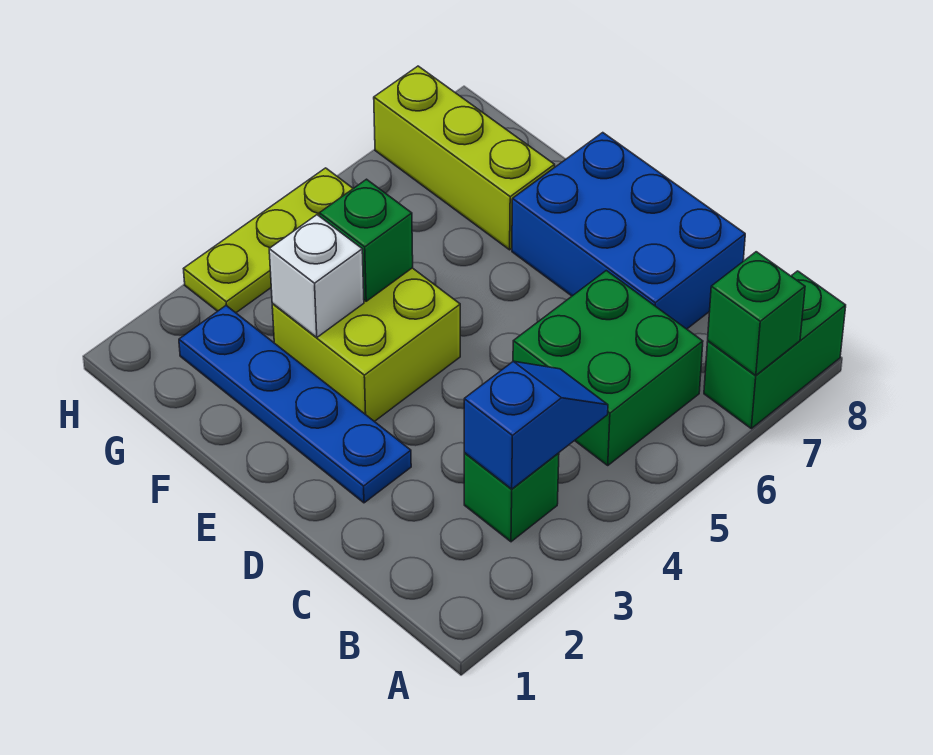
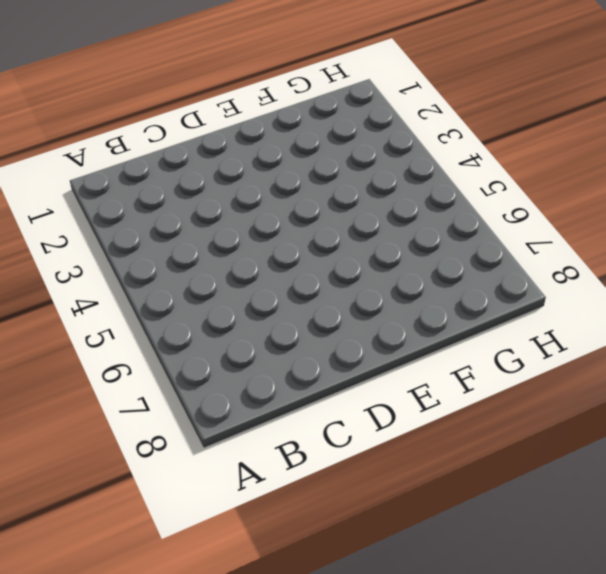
none -> green 1x2 brick [704,271,846,429]
none -> green 1x1 brick [464,453,559,542]
none -> green 2x2 brick [513,271,703,465]

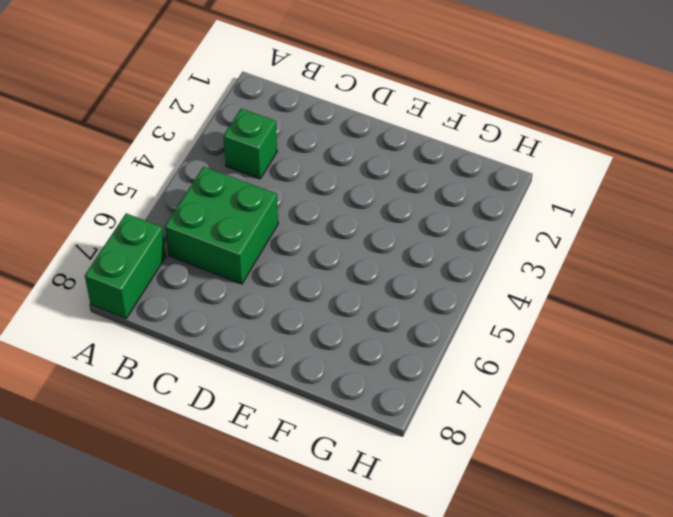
none -> blue 2x3 brick [512,133,745,329]
none -> blue 1x4 plate [179,306,411,503]
none -> lime 2x2 brick [272,268,460,422]

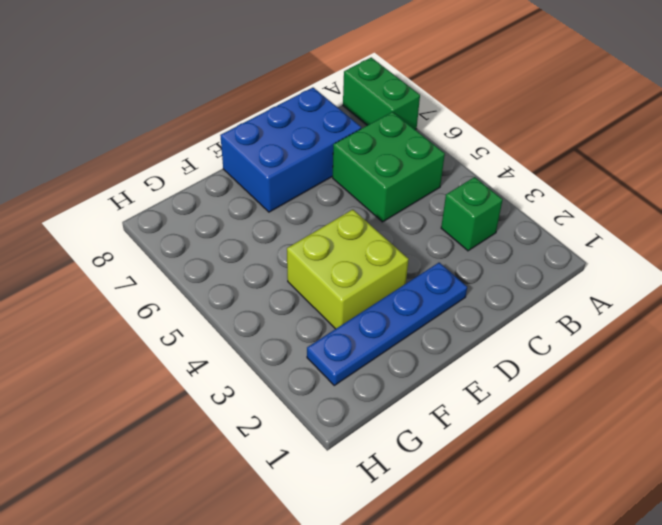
none -> lime 1x3 brick [374,66,555,250]
none -> lime 1x3 plate [184,168,353,313]
none -> green 1x1 brick [708,252,805,376]

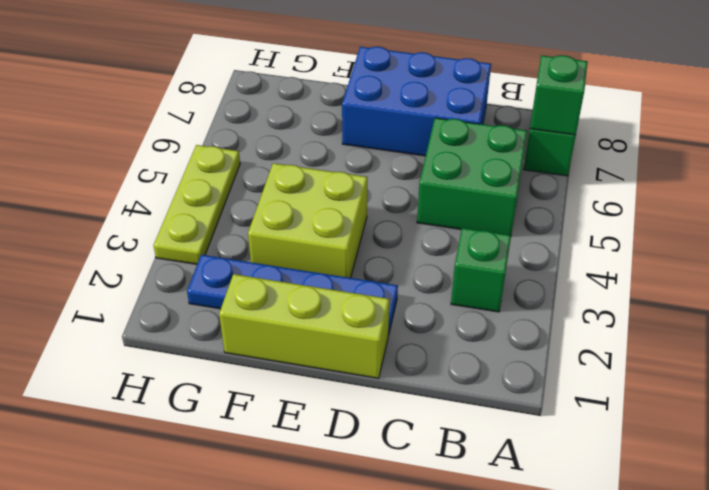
lime 1x3 brick [219,274,390,379] -> lime 1x3 brick moved to [374,66,555,250]
none -> blue 1x2 slope [464,361,608,489]
none -> white 1x1 brick [269,215,364,338]
none -> green 1x1 brick [319,179,413,301]

